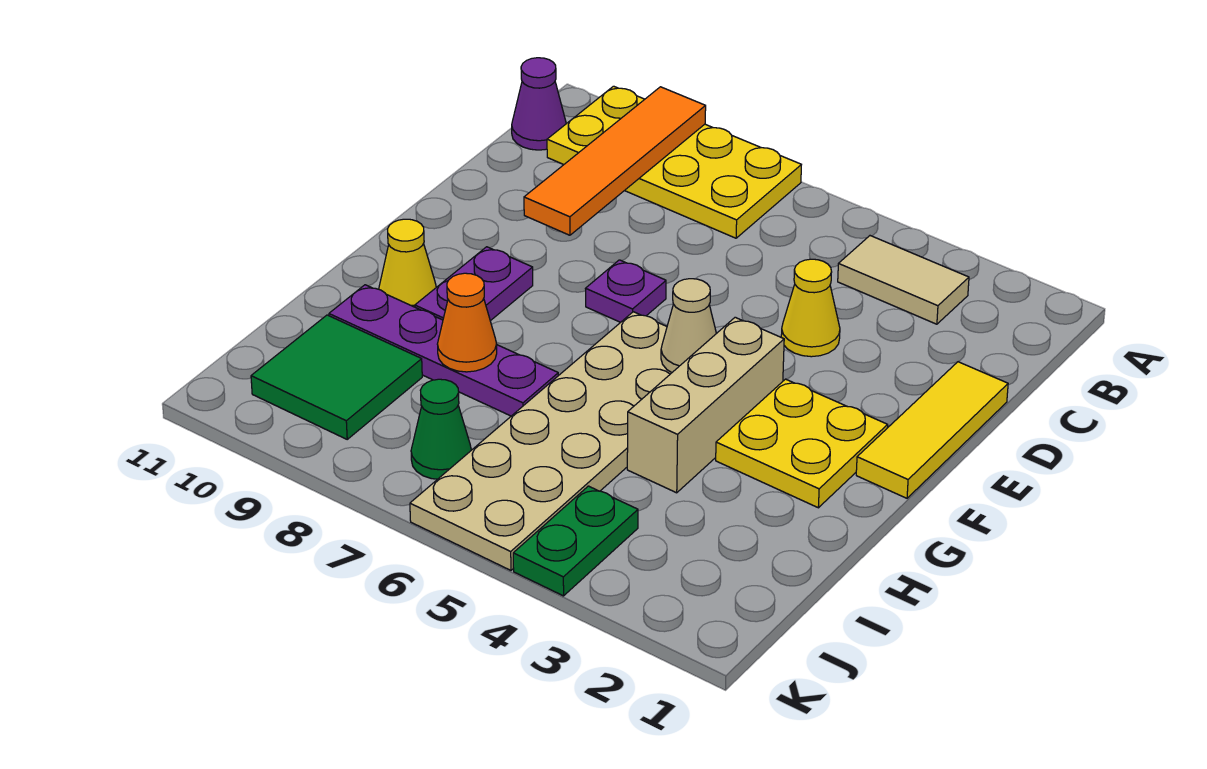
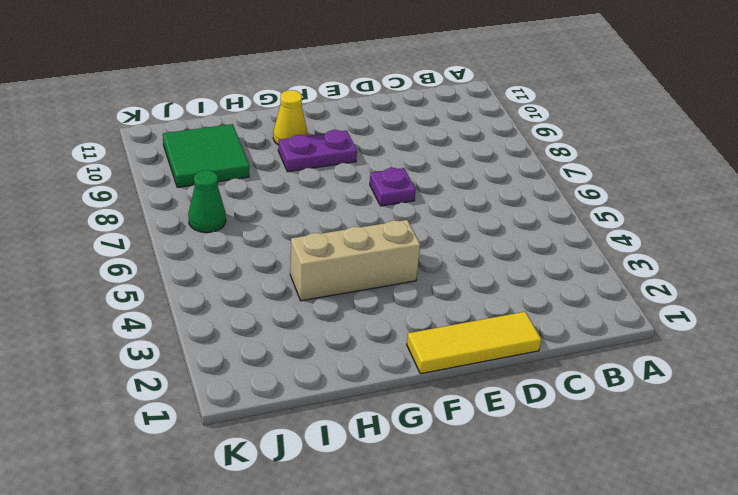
none -> yellow 2x4 plate [547,86,801,238]
none -> tan 1x2 tile [838,236,969,324]
none -> purple 1x1 cone [512,58,566,150]

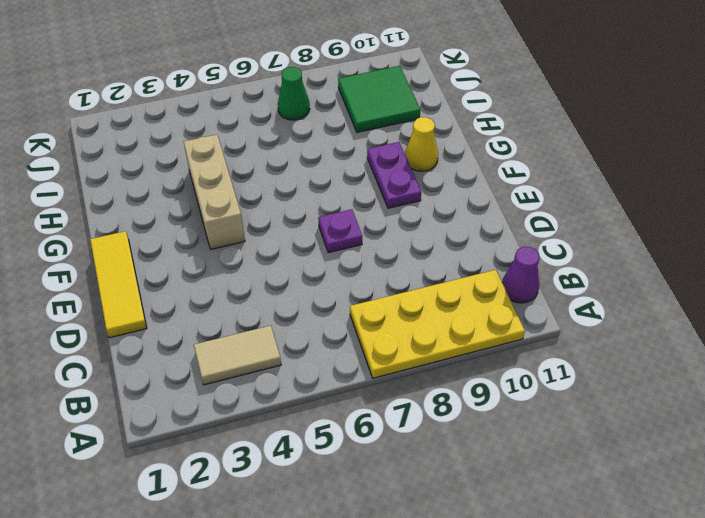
none -> yellow 1x1 cone [781,259,840,357]
none -> yellow 2x2 plate [716,379,888,508]
none -> tan 2x6 plate [410,312,672,570]

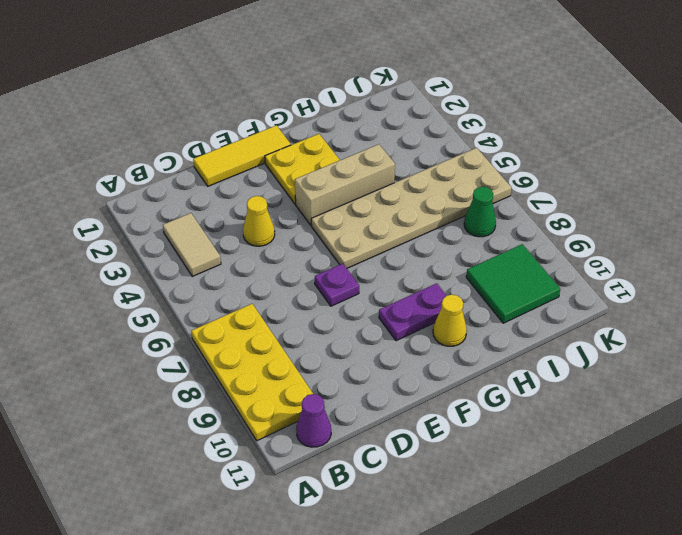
none -> purple 1x4 plate [329,285,558,416]
none -> green 1x2 plate [513,486,638,596]
none -> orange 1x4 tile [524,87,706,235]

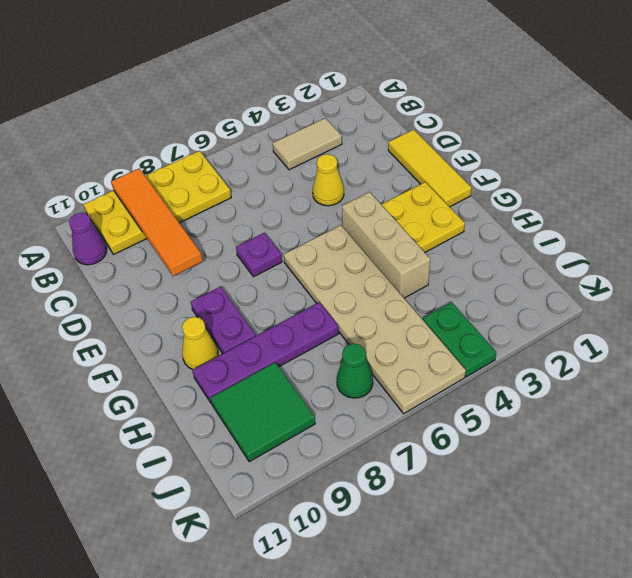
none -> tan 1x1 cone [661,279,716,372]
none -> orange 1x1 cone [438,273,497,372]

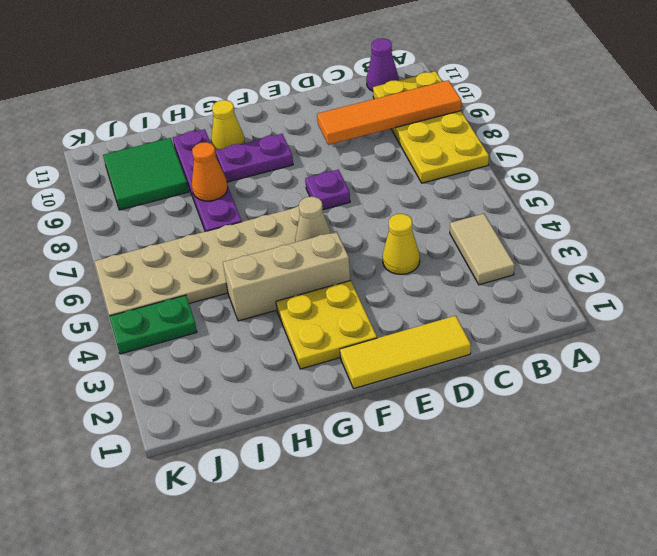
none -> green 1x1 cone [411,379,471,479]

